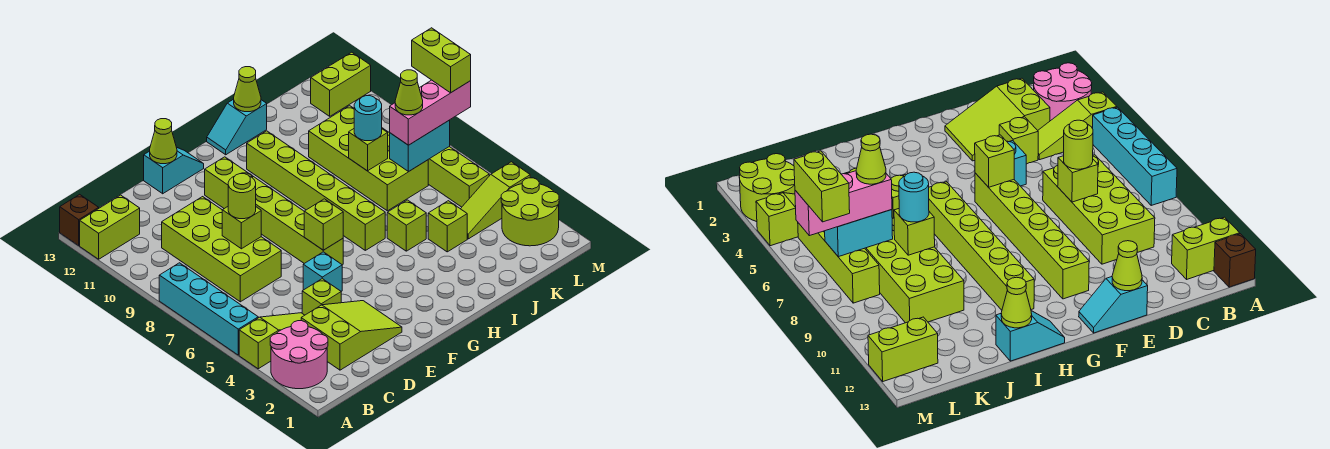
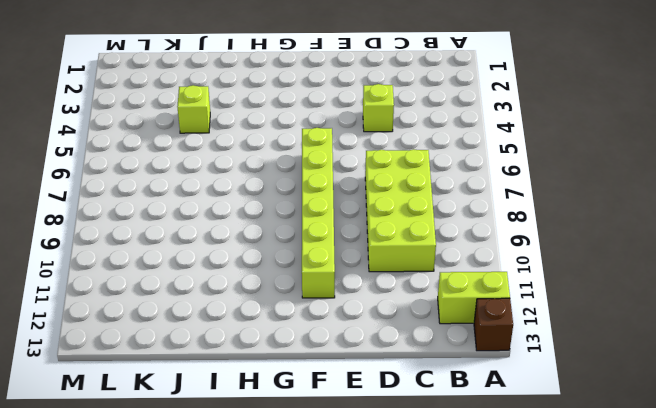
none -> pink 2x2 round brick [270,321,328,389]
none -> lime 1x3 slope [239,313,305,369]
none -> cyan 1x4 brick [159,263,258,355]
none -> lime 2x3 slope [301,301,402,370]

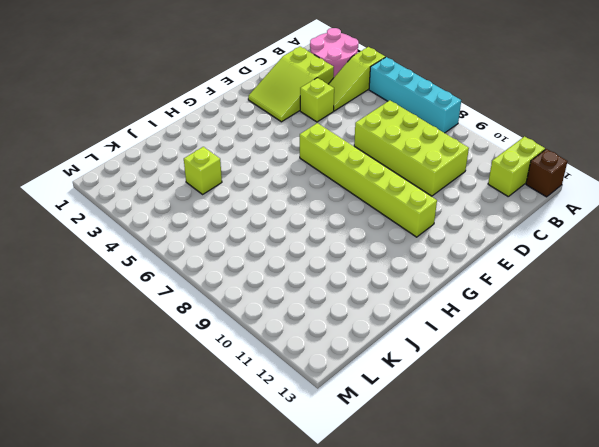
none -> cyan 1x1 brick [303,252,342,291]
none -> cyan 1x2 slope [144,148,204,194]
none -> lime 1x6 brick [247,131,385,250]
none -> cyan 1x2 slope [207,99,267,155]

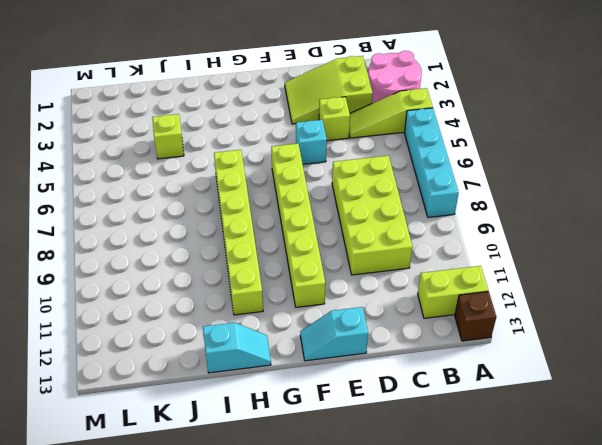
none -> lime 1x1 brick [387,200,426,251]
none -> lime 2x4 brick [309,106,428,211]
none -> lime 1x3 slope [461,162,530,239]
none -> lime 2x2 round brick [501,178,559,246]

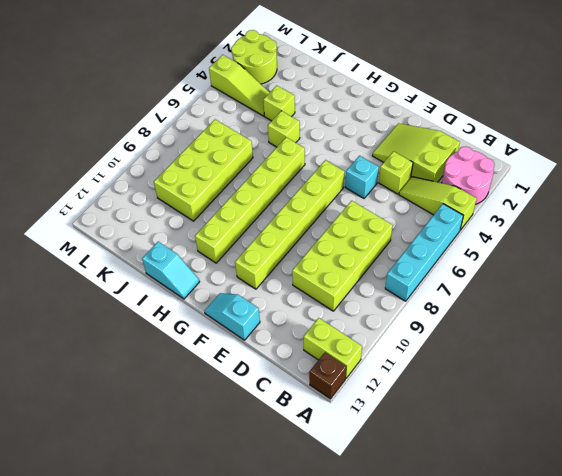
none -> lime 1x4 brick [428,147,489,207]
none -> lime 1x2 brick [311,52,371,116]
none -> lime 1x1 brick [222,207,261,249]
none -> lime 1x1 cone [150,119,177,164]

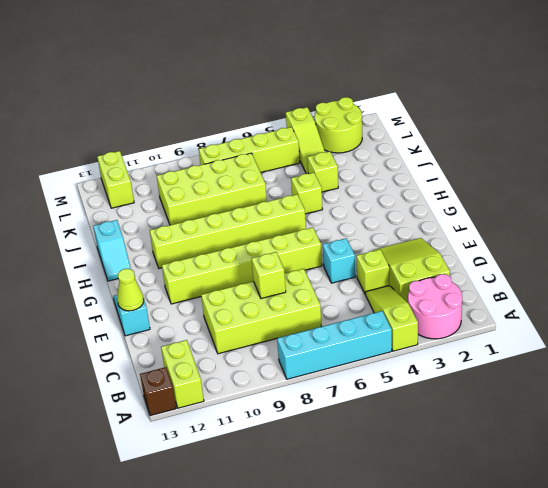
none -> lime 1x1 brick [304,199,343,250]
none -> lime 1x1 cone [234,67,261,112]
none -> lime 1x1 brick [349,129,388,171]
none -> cyan 1x2 brick [390,120,450,171]

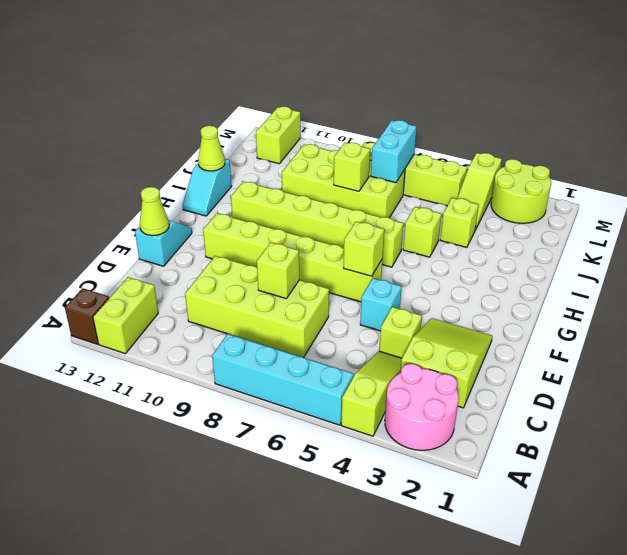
none -> lime 1x1 round brick [228,174,256,219]
none -> cyan 1x1 round brick [354,96,382,141]
none -> pink 1x3 brick [390,80,471,145]
none -> lime 1x1 cone [395,70,423,115]

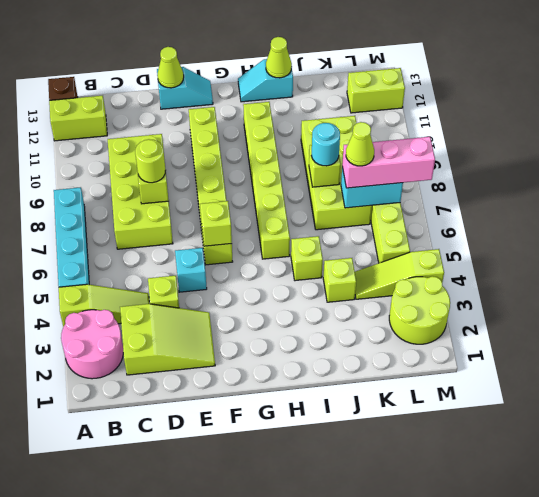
none -> lime 1x2 brick [412,28,471,93]

